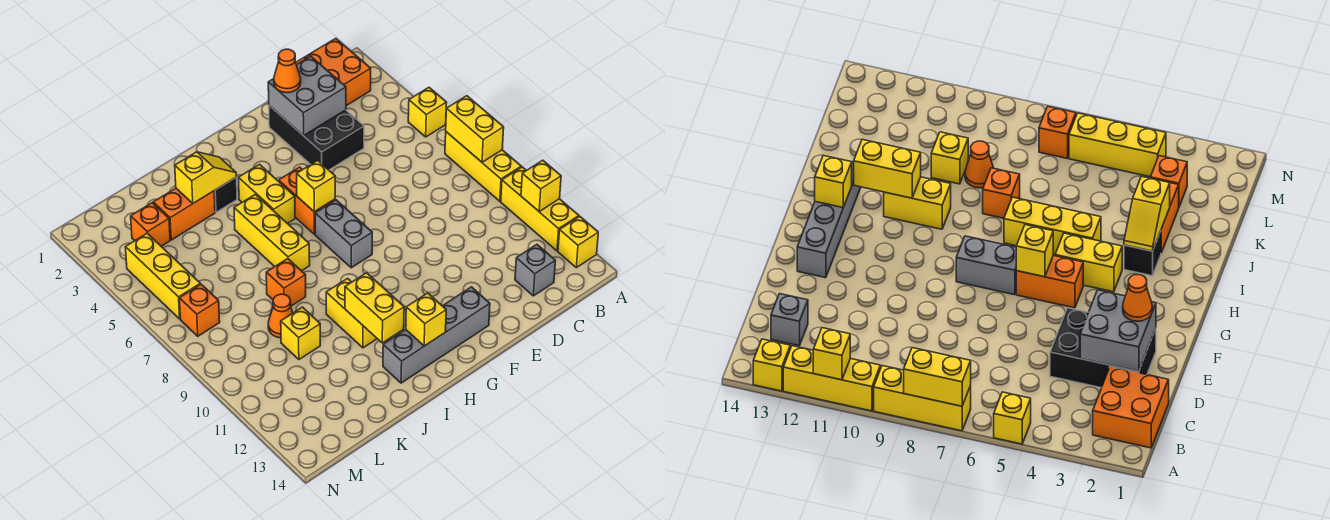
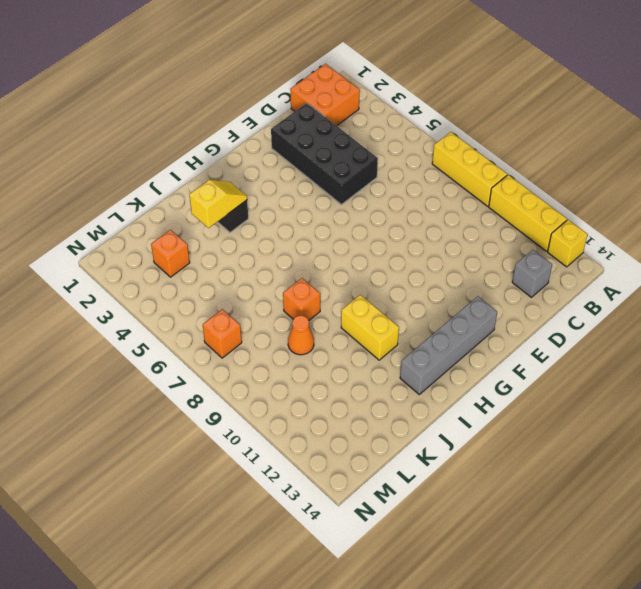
black 2x4 brick [271,103,378,205] -> black 2x3 brick [269,105,364,170]
none -> yellow 1x1 brick [408,88,447,137]
none -> orange 1x2 brick [279,167,335,234]
none -> grey 1x2 brick [315,200,372,268]

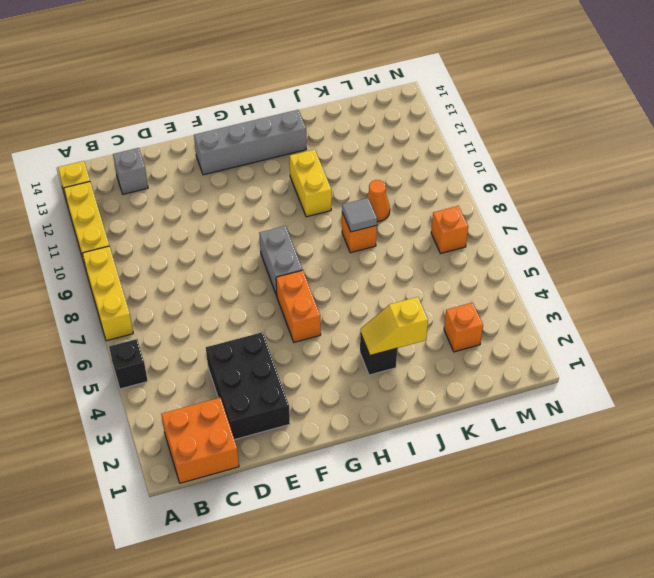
black 1x1 brick [109,339,148,389] -> yellow 1x1 brick [408,88,447,137]
grey 1x1 tile [342,198,377,232] -> none
none -> yellow 1x2 brick [238,165,295,224]
none -> yellow 1x3 brick [234,194,310,271]
none -> orange 1x2 brick [153,188,215,240]

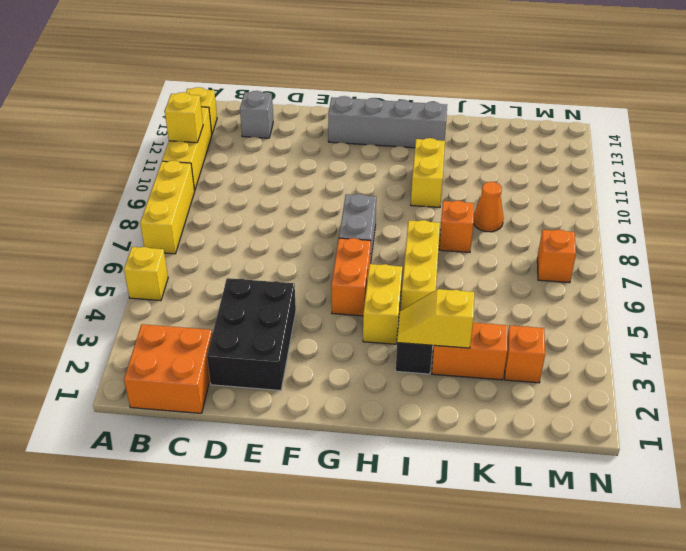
none -> yellow 1x1 brick [281,307,320,359]
none -> yellow 1x3 brick [125,233,200,319]
none -> yellow 1x2 brick [446,96,504,162]

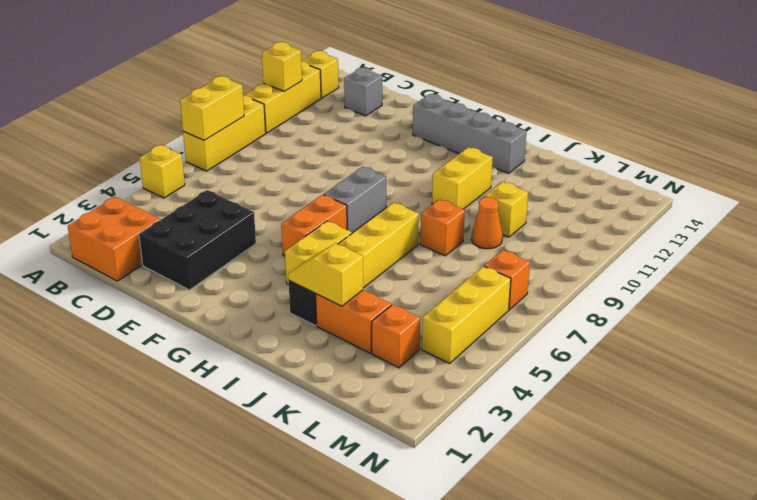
none -> grey 2x2 brick [268,56,346,136]
none -> yellow 1x1 brick [297,160,335,212]
none -> yellow 1x1 brick [406,293,446,346]

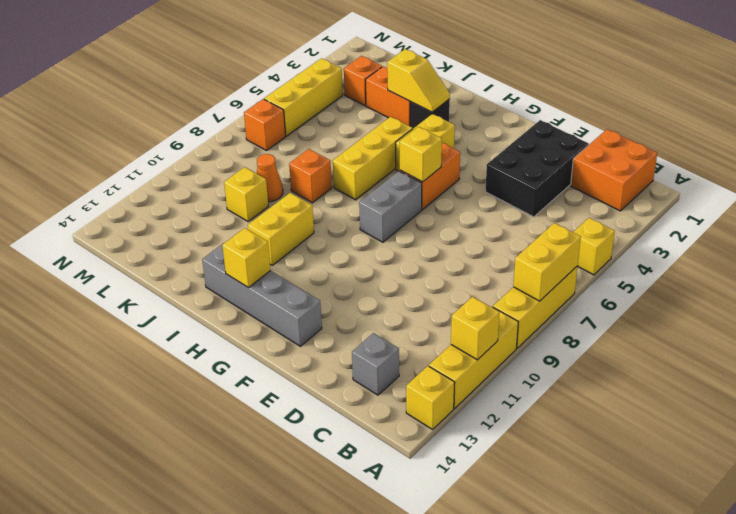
none -> grey 2x2 brick [268,56,346,136]
none -> yellow 1x2 brick [345,273,404,343]
none -> orange 1x1 cone [274,49,301,93]

